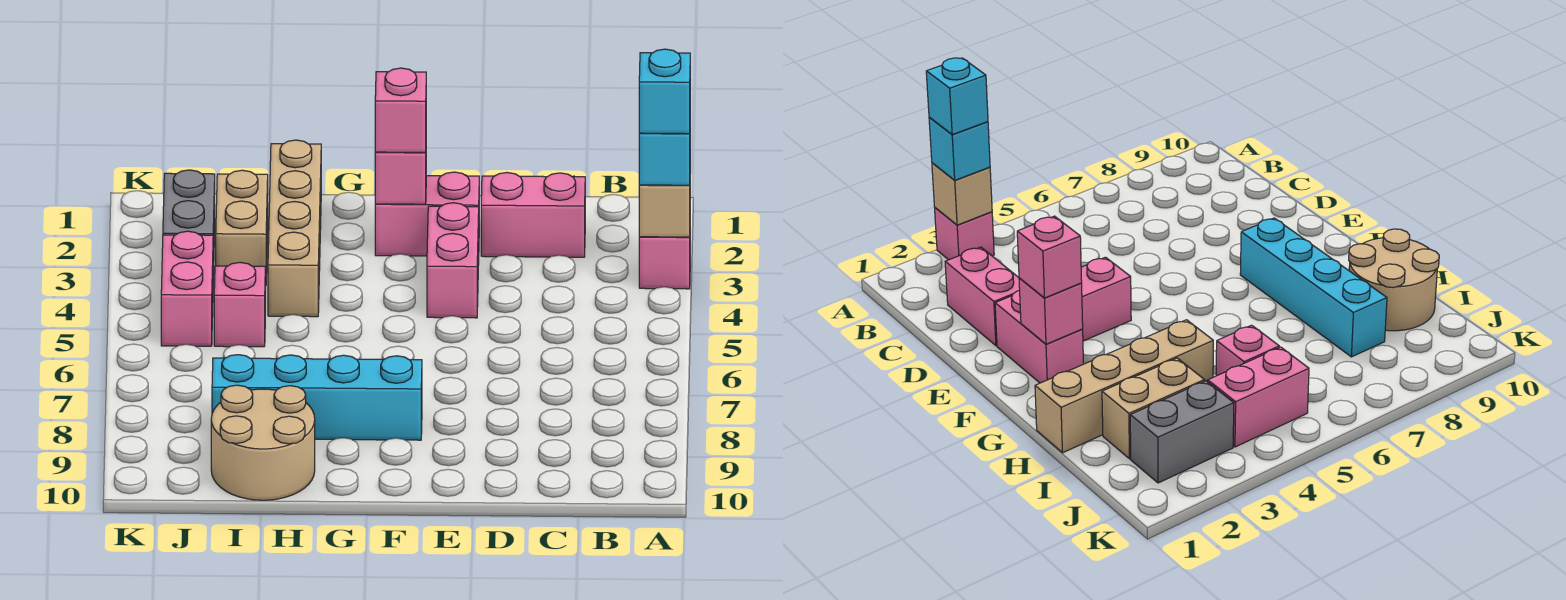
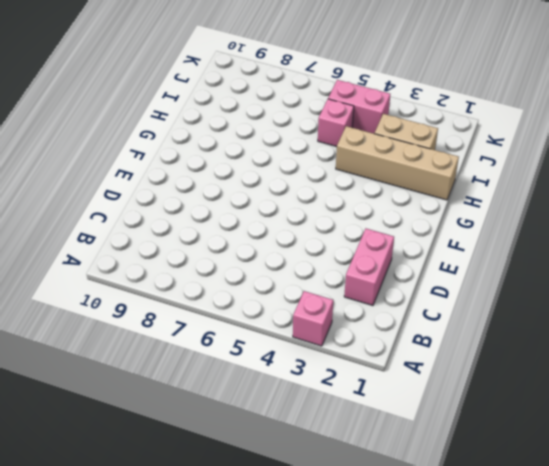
none -> pink 1x2 brick [375,172,479,256]
none -> pink 1x2 brick [427,203,479,318]
none -> cyan 1x4 brick [212,355,422,440]

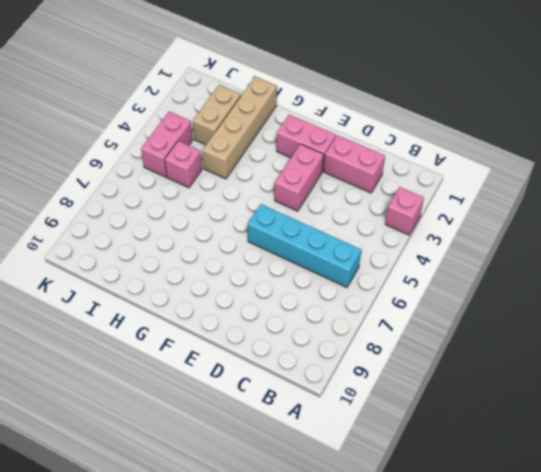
cyan 1x4 brick [248,204,361,287] -> cyan 1x4 brick moved to [212,355,422,440]
none -> tan 2x2 round brick [211,385,315,500]
none -> grey 1x2 brick [163,170,215,275]
none -> tan 1x1 brick [639,185,690,237]

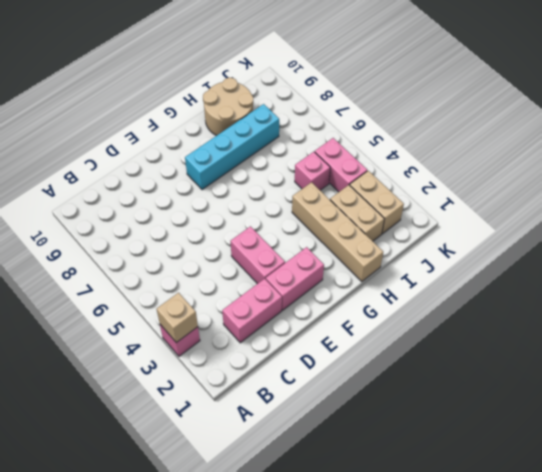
tan 1x2 brick [350,171,404,234] -> grey 1x2 brick [163,170,215,275]
none -> pink 1x1 brick [375,152,426,204]
none -> cyan 1x1 brick [639,133,690,185]
none -> pink 1x1 brick [375,68,426,152]

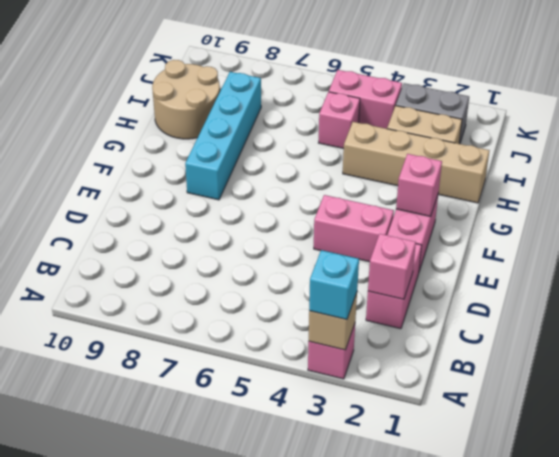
pink 1x1 brick [368,234,416,299] -> pink 1x1 brick moved to [375,68,426,152]
none -> cyan 1x1 brick [639,49,690,134]

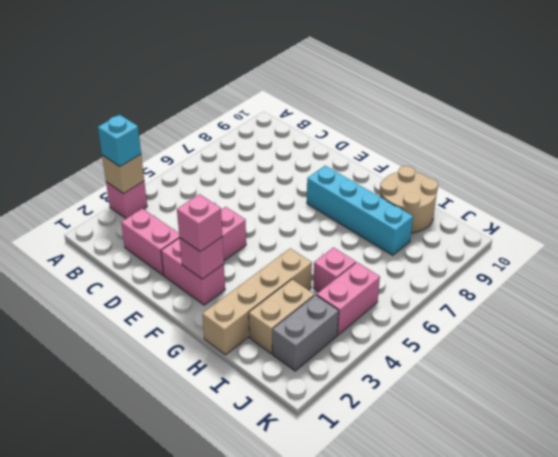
none -> cyan 1x1 brick [639,49,690,134]

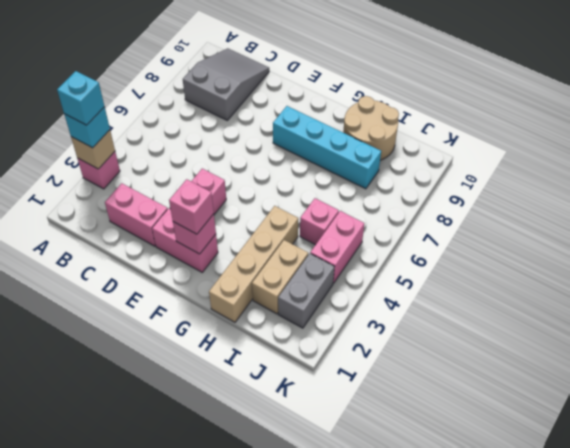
grey 2x3 slope [183,48,269,120] -> none

